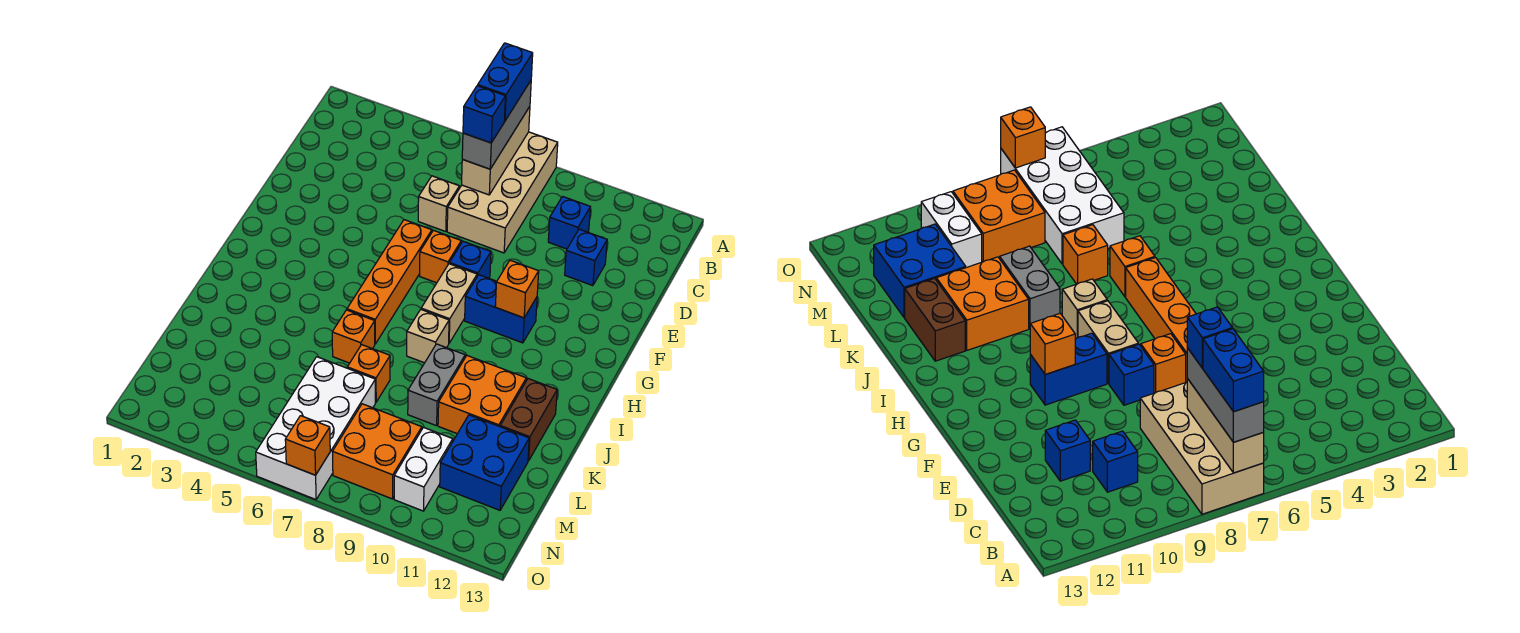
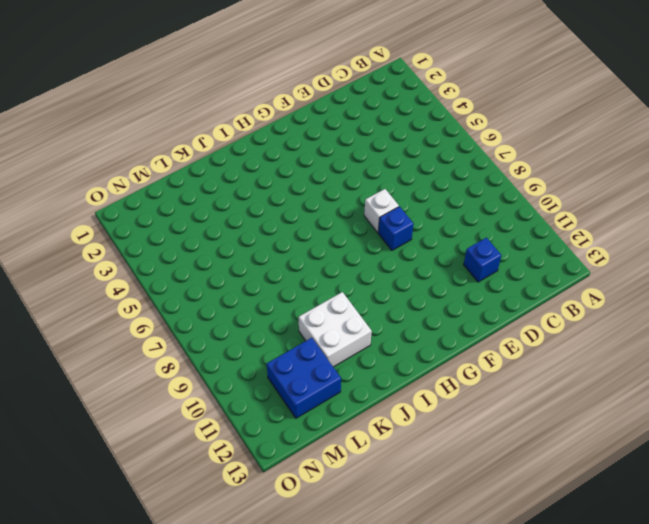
white 1x1 brick [364,189,399,232] -> orange 1x1 brick [420,230,461,283]
white 2x2 brick [299,292,372,367] -> orange 2x2 brick [438,356,526,434]
none -> tan 2x4 brick [447,132,558,253]
none -> blue 1x1 brick [548,197,590,249]
none -> tan 1x1 brick [418,176,459,231]

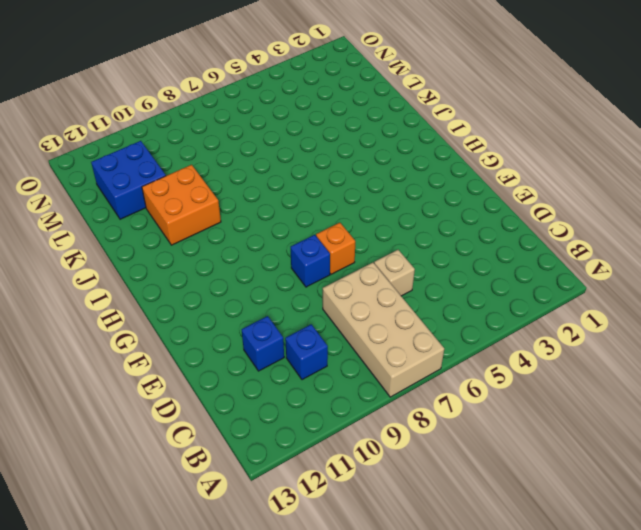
none -> orange 1x4 brick [347,220,432,344]
none -> tan 1x2 brick [421,264,477,343]
none -> blue 1x2 brick [465,275,537,343]

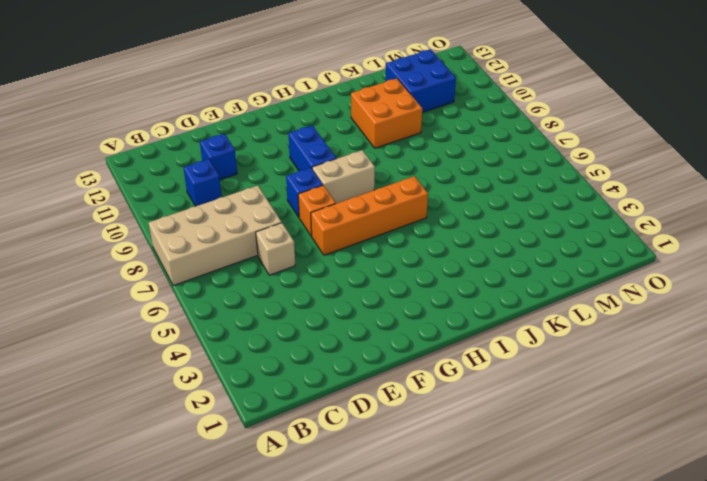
none -> tan 1x1 brick [407,310,449,363]
none -> orange 1x1 brick [332,310,375,363]
none -> grey 1x2 brick [408,344,465,426]

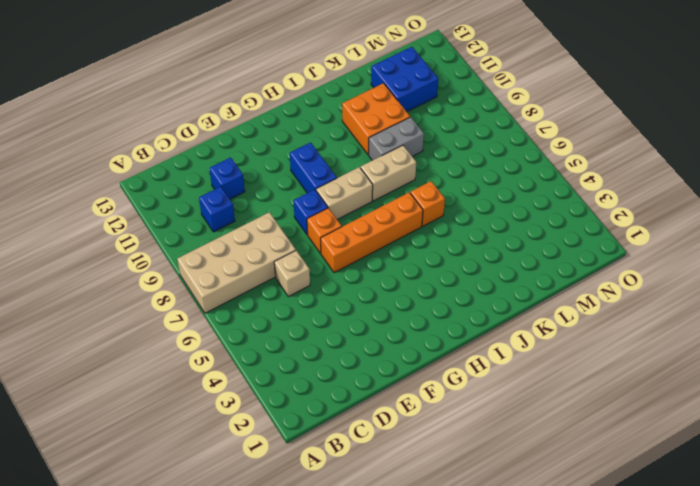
tan 1x2 brick [361,145,416,201] -> tan 1x1 brick [407,310,449,363]
none -> brown 1x2 brick [500,379,557,461]
none -> orange 1x1 brick [347,345,390,402]
none -> white 2x4 brick [256,357,375,500]

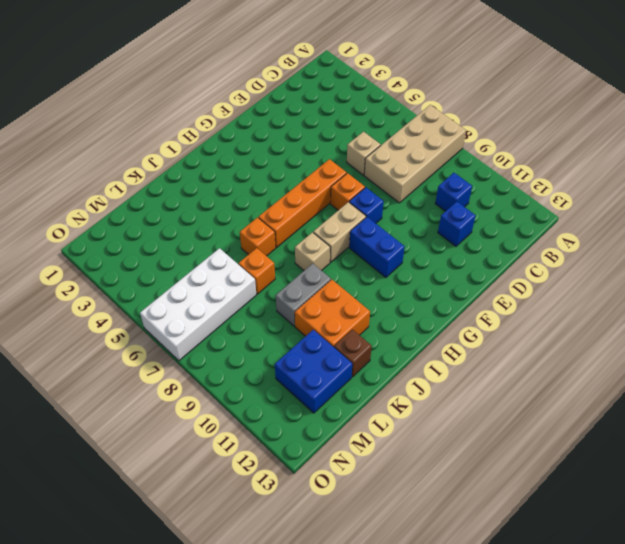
brown 1x1 brick [334,329,372,377] -> brown 1x2 brick [500,379,557,461]
none -> orange 2x2 brick [332,404,422,499]
none -> white 1x2 brick [394,428,453,511]
none -> tan 1x3 brick [462,107,530,195]

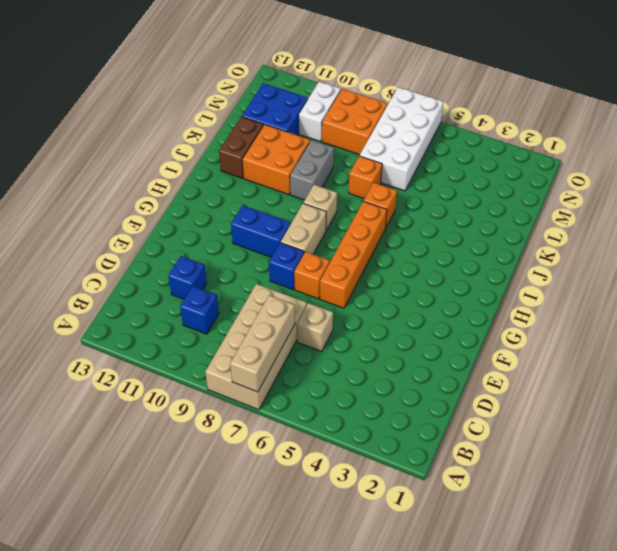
none -> orange 1x1 brick [495,260,539,318]
none -> orange 1x1 brick [285,416,330,475]
none -> grey 1x3 brick [462,81,531,169]

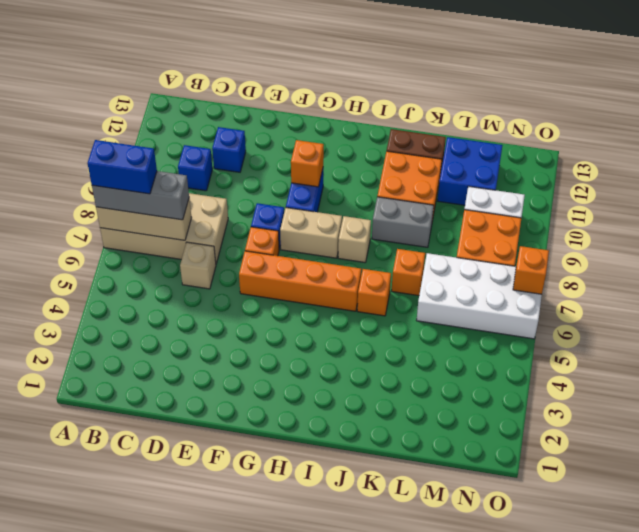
none -> blue 1x1 brick [463,86,505,143]

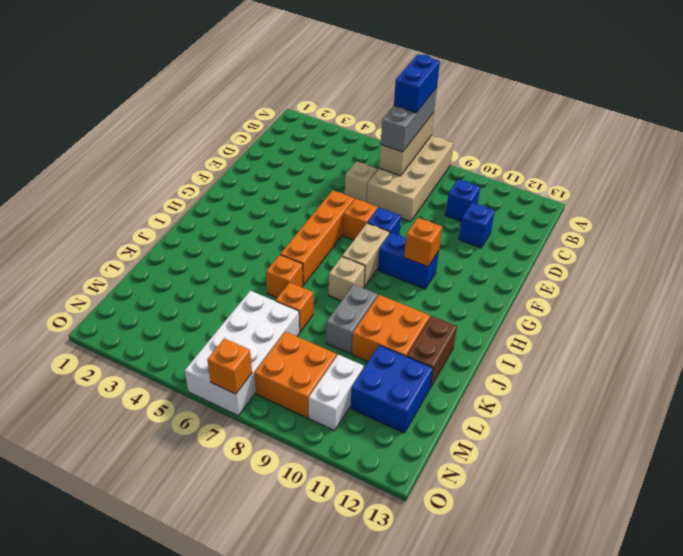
none -> blue 1x1 brick [463,86,505,143]

